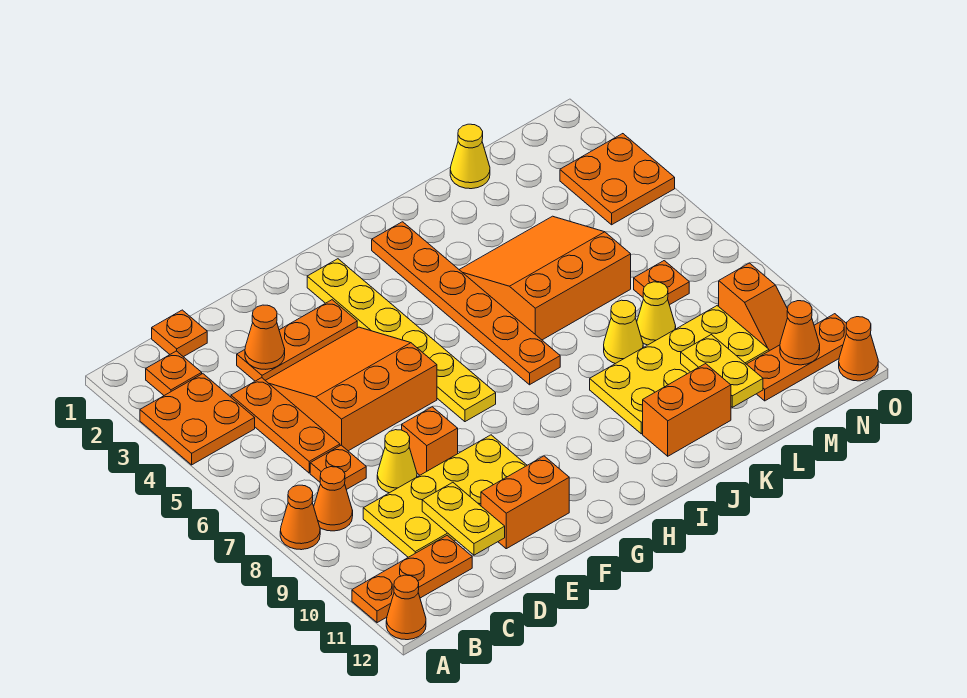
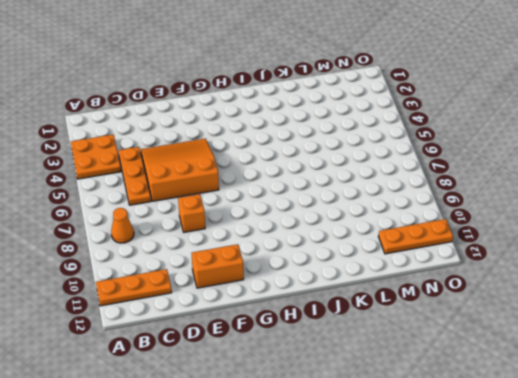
none -> orange 1x1 cone [280,485,320,550]
none -> orange 1x1 cone [386,575,426,640]
none -> orange 1x1 plate [146,351,202,395]
none -> orange 1x1 plate [152,310,207,357]

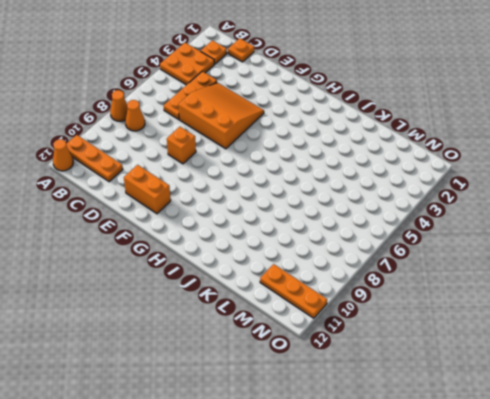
none -> orange 1x1 plate [310,445,366,490]
none -> yellow 2x4 plate [363,435,527,557]
none -> orange 1x3 plate [237,300,357,381]
none -> yellow 1x1 cone [377,430,417,493]

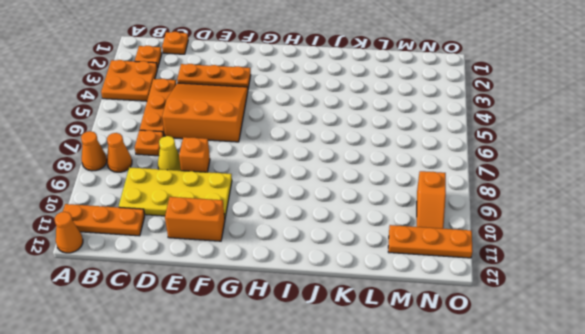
none -> yellow 1x6 plate [307,259,496,422]
none -> orange 1x6 plate [372,222,560,385]
none -> orange 3x3 slope [459,216,631,340]
none -> yellow 2x4 plate [590,306,769,434]

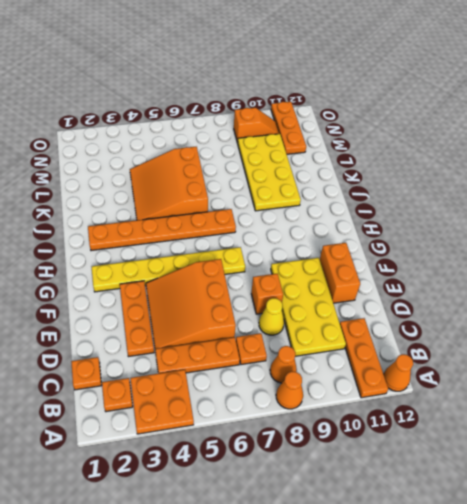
none -> orange 1x2 brick [643,364,731,456]
none -> yellow 1x1 cone [604,300,643,364]
none -> yellow 1x1 cone [450,124,490,189]
none -> yellow 1x1 cone [637,282,676,345]

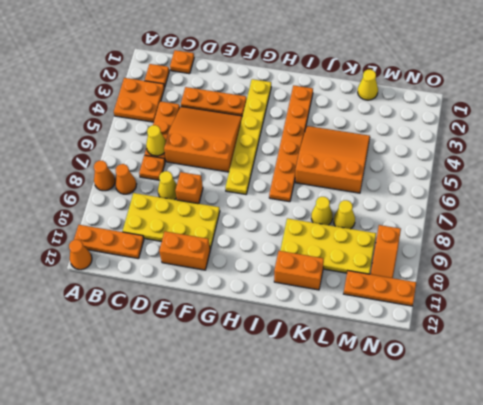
yellow 1x1 cone [146,125,166,156] -> none
none -> orange 1x1 plate [634,261,689,305]
none -> orange 2x2 plate [560,134,675,225]
none -> orange 1x1 cone [839,317,878,381]
none -> orange 1x1 cone [245,305,285,369]

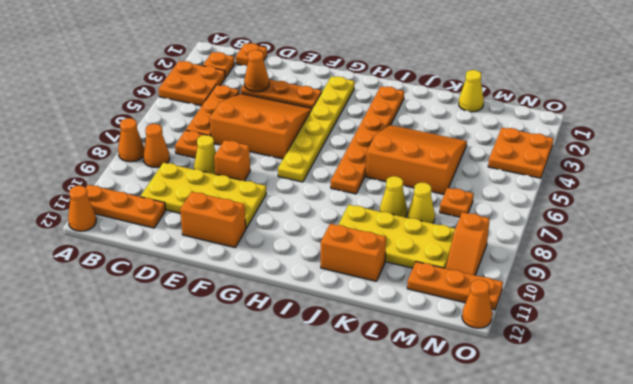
none -> yellow 1x2 plate [422,483,505,555]
none -> yellow 1x2 plate [681,335,763,407]
none -> orange 1x1 cone [780,301,820,365]

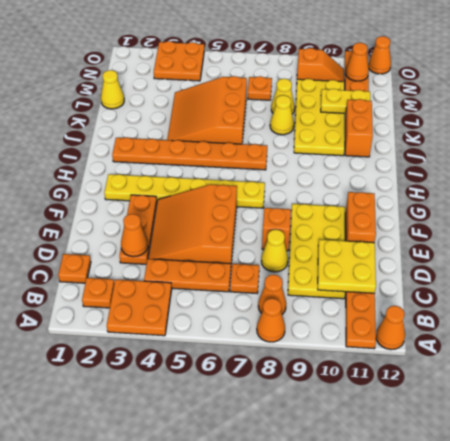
yellow 2x2 plate [318,239,376,293] -> yellow 1x2 plate [422,483,505,555]

